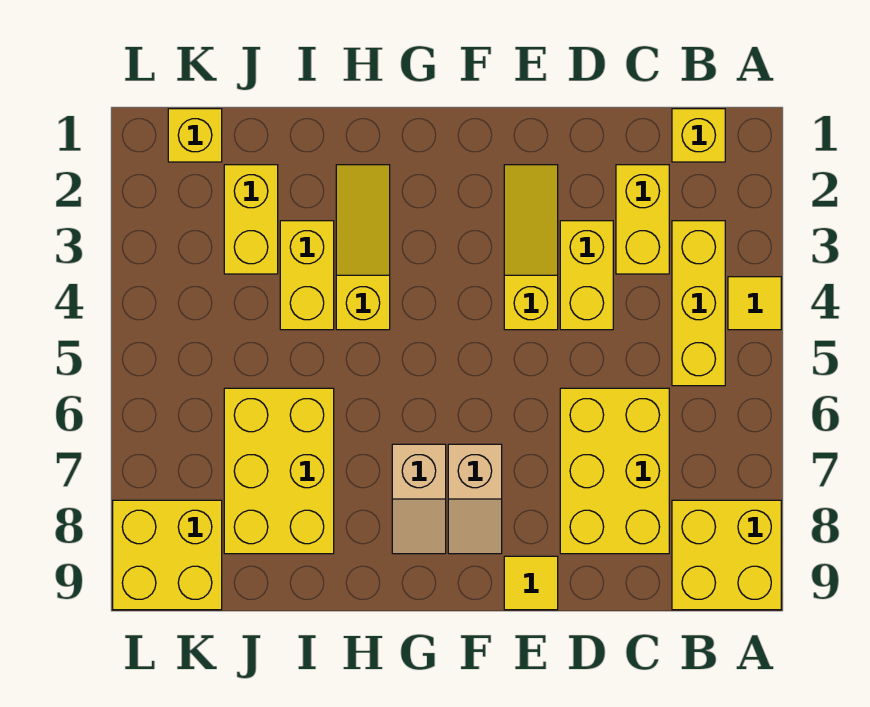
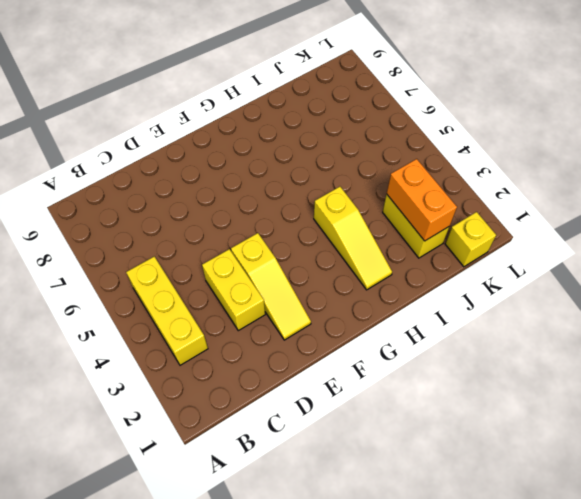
orange 1x2 brick [387,159,457,241] -> none
none -> yellow 1x1 tile [728,277,781,330]
none -> yellow 2x2 brick [672,500,781,610]
none -> yellow 1x1 brick [672,109,725,162]

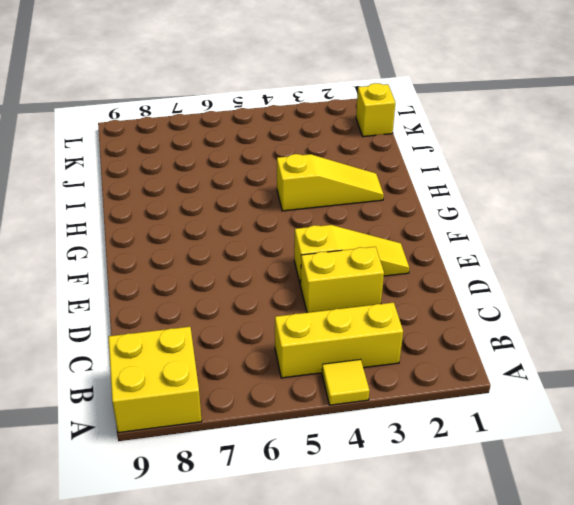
none -> yellow 1x1 brick [672,109,725,162]
none -> yellow 1x2 brick [616,165,669,274]
none -> yellow 2x3 brick [560,388,669,554]

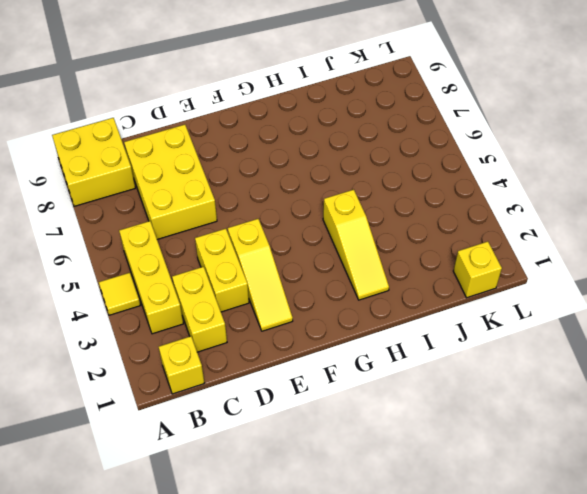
none -> yellow 1x1 tile [504,556,558,610]
none -> tan 1x2 slope [448,444,502,554]
none -> tan 1x2 slope [392,444,446,554]

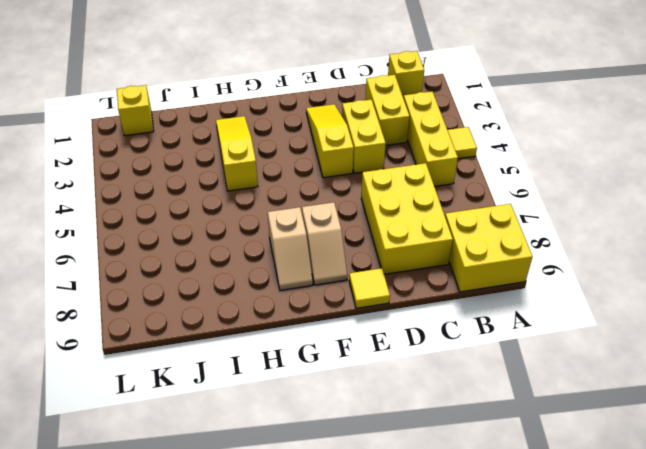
none -> yellow 1x2 brick [280,221,334,330]
none -> yellow 2x3 brick [224,388,334,554]
none -> yellow 1x2 brick [224,165,278,274]

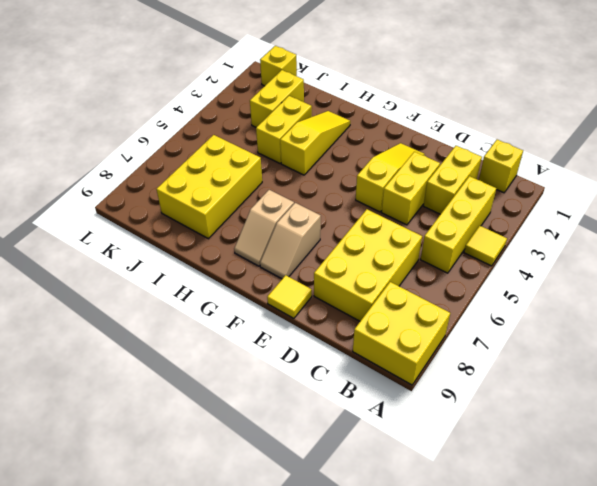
none -> yellow 2x2 brick [113,500,222,610]

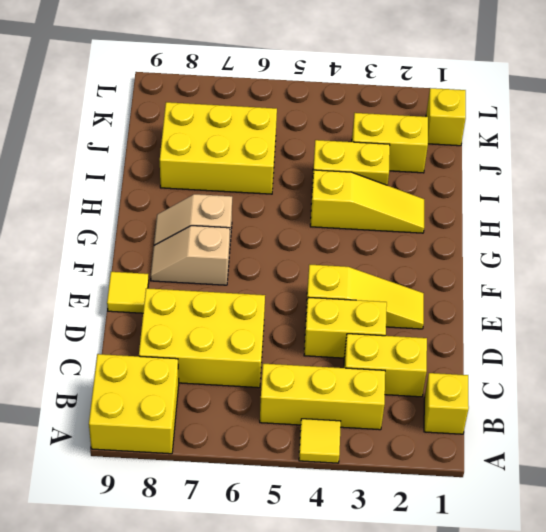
none -> yellow 2x2 brick [113,500,222,610]

